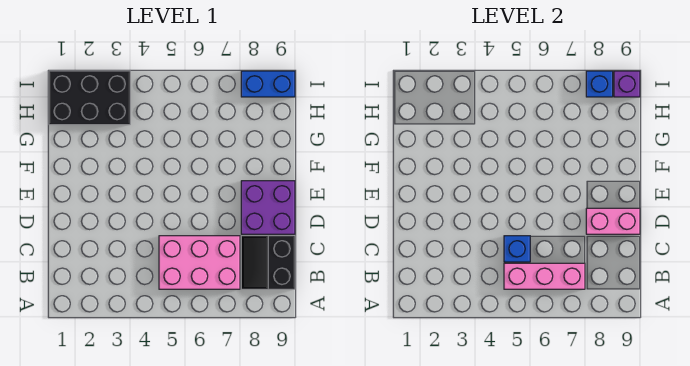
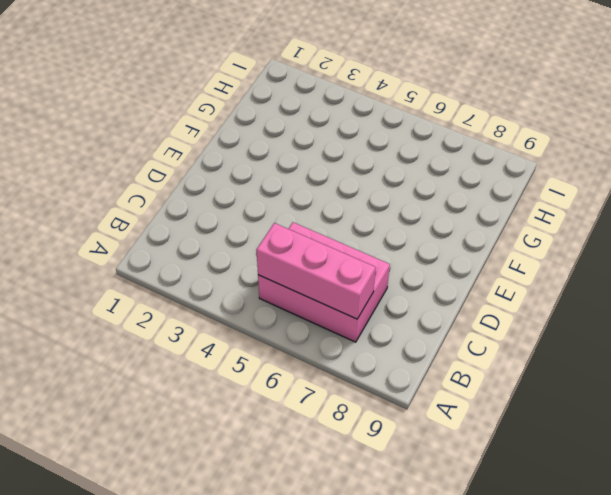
none -> black 2x2 slope [241,236,295,289]
none -> purple 2x2 brick [241,181,295,234]

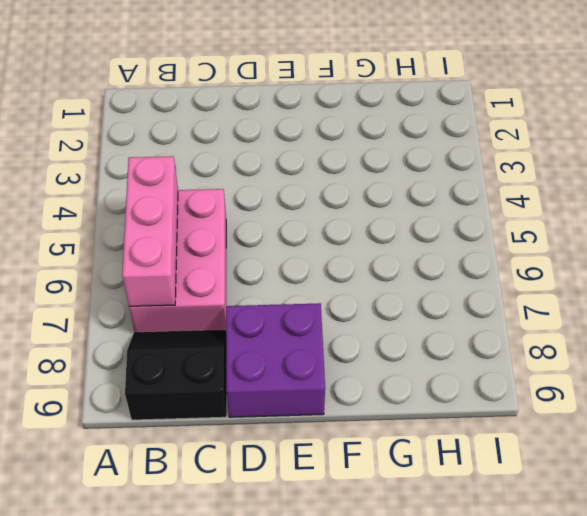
none -> black 2x3 brick [49,71,130,125]
none -> blue 1x2 brick [241,71,295,97]

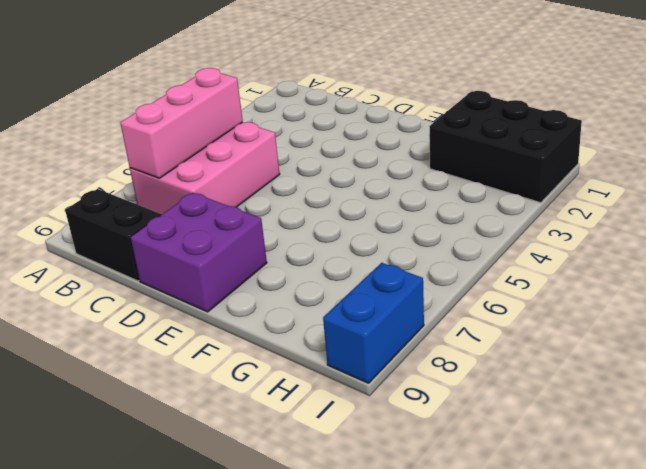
black 2x3 brick [429,91,582,203] -> black 2x3 brick turned to [49,71,130,125]
none -> blue 1x1 brick [504,236,530,262]
none -> pink 1x2 brick [586,208,640,234]

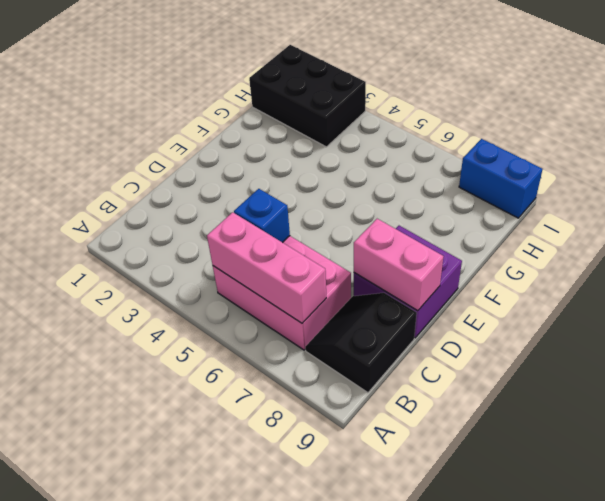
none -> blue 1x1 brick [586,71,613,97]
none -> purple 1x1 brick [614,71,640,97]

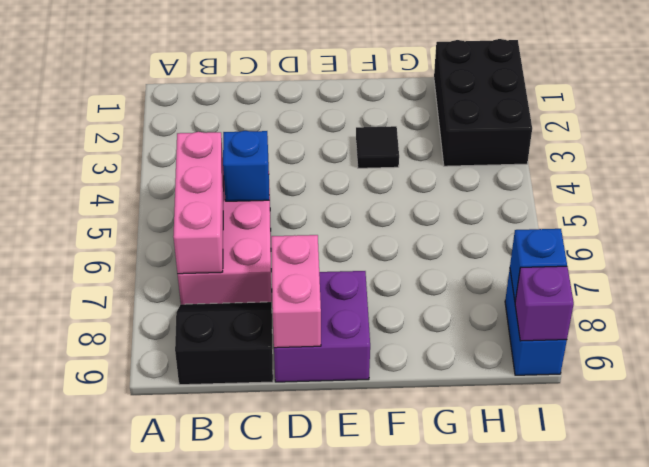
black 1x1 tile [356,126,399,168] -> none

